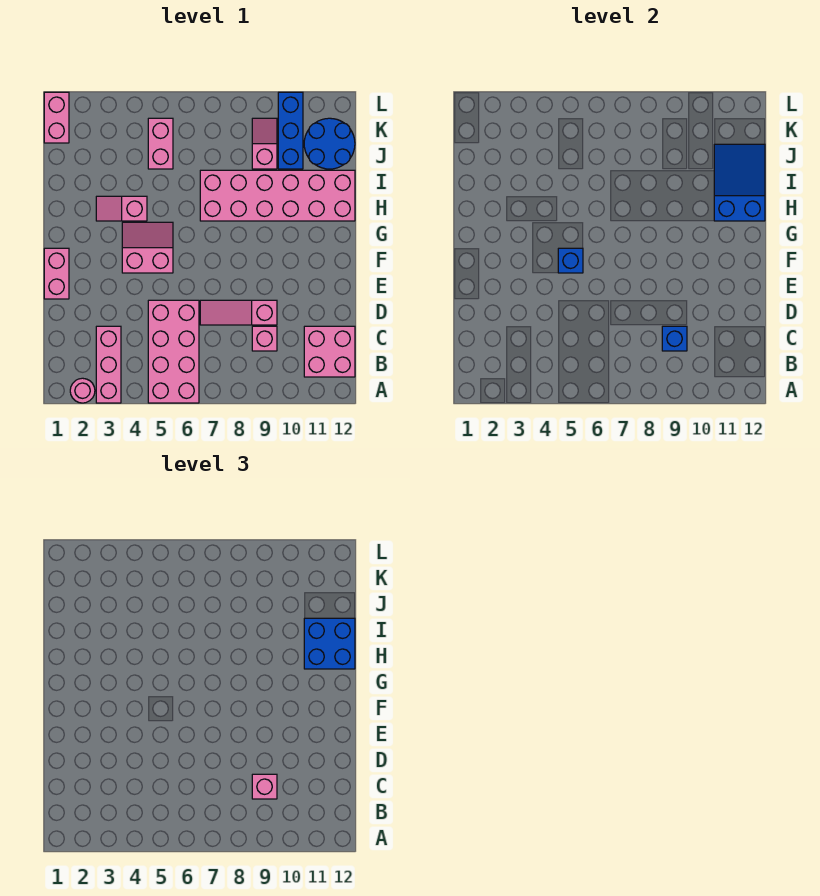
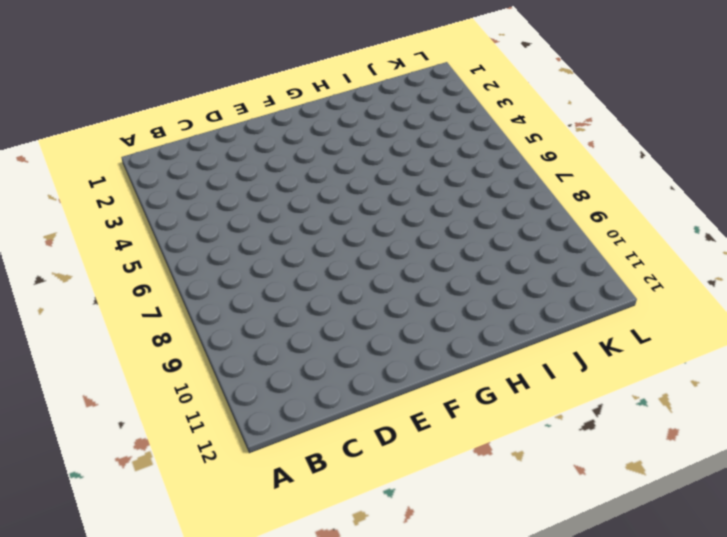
none -> pink 1x1 round brick [70,378,95,403]
none -> pink 1x3 brick [96,326,121,403]
none -> pink 2x4 brick [148,300,199,403]

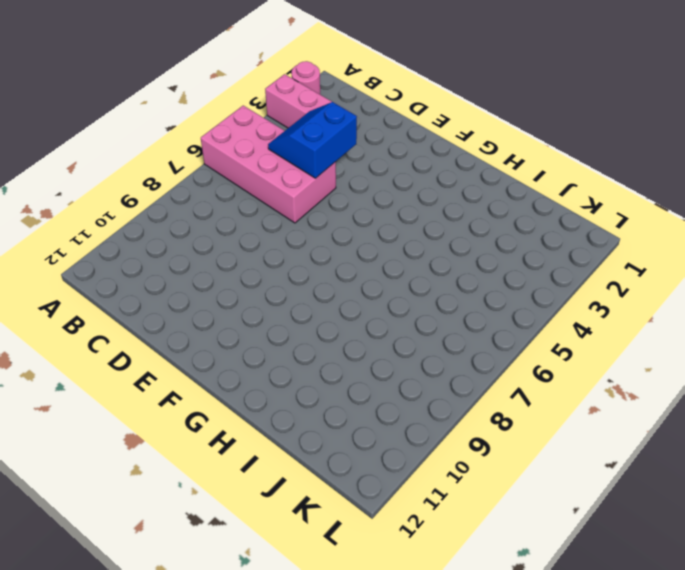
blue 2x2 slope [268,102,357,178] -> none
none -> pink 2x2 brick [304,326,355,377]
none -> pink 1x1 brick [252,326,277,351]
none -> pink 1x3 slope [200,300,277,325]

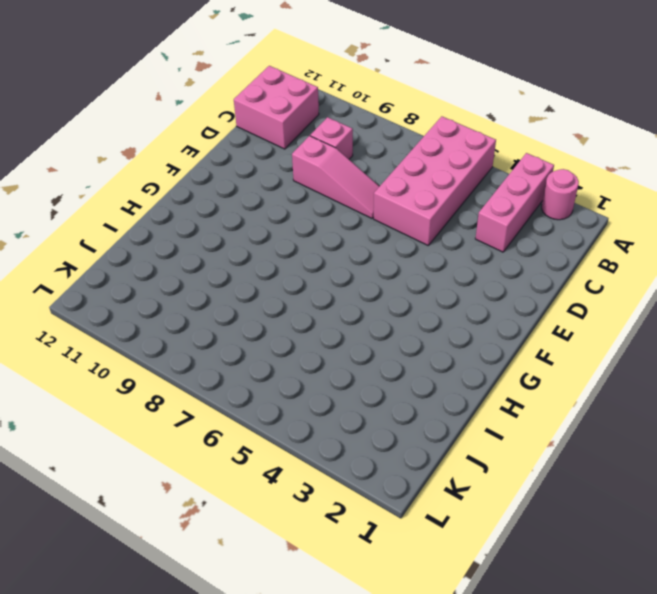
none -> pink 1x2 brick [44,248,69,299]
none -> pink 2x2 slope [122,222,173,273]
none -> pink 1x2 slope [96,196,147,221]

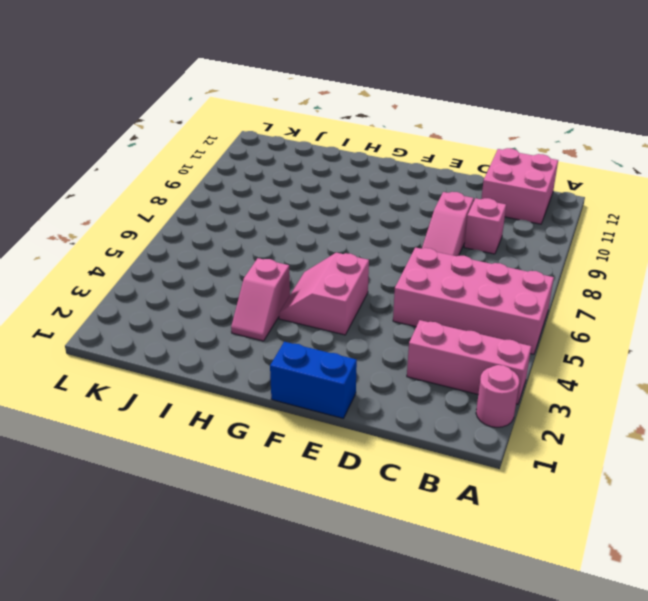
blue 1x2 brick [270,342,357,418] -> pink 1x2 brick [44,248,69,299]
none -> pink 2x6 brick [200,170,355,221]
none -> pink 1x2 brick [148,118,173,169]
none -> pink 1x2 slope [252,118,277,169]

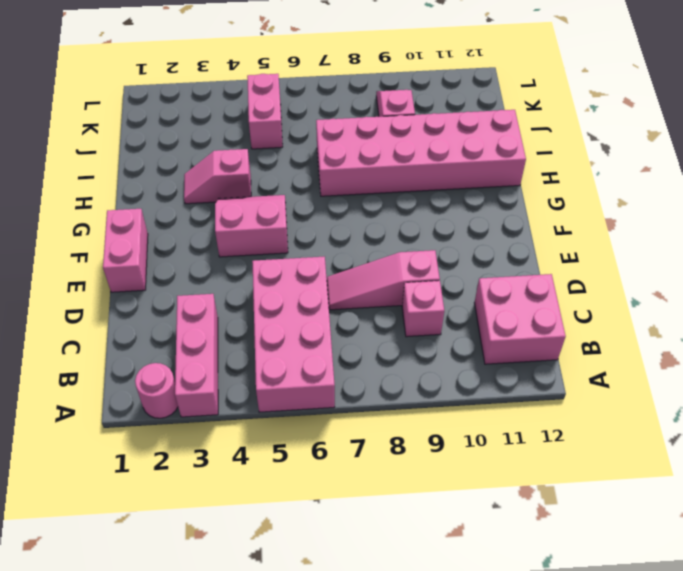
none -> blue 1x3 brick [278,92,303,169]
none -> blue 2x2 round brick [304,118,355,169]
none -> pink 1x2 brick [44,92,69,143]

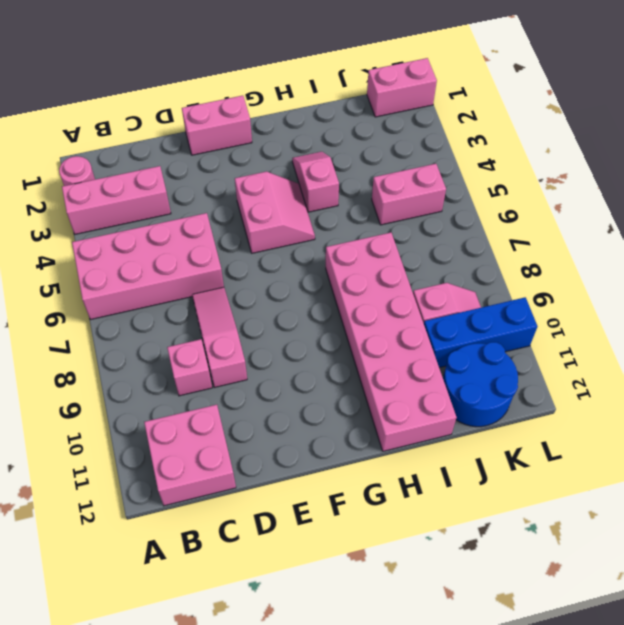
none -> blue 1x1 brick [662,326,687,351]
none -> blue 1x1 brick [558,248,583,273]
none -> blue 2x3 slope [714,144,765,221]

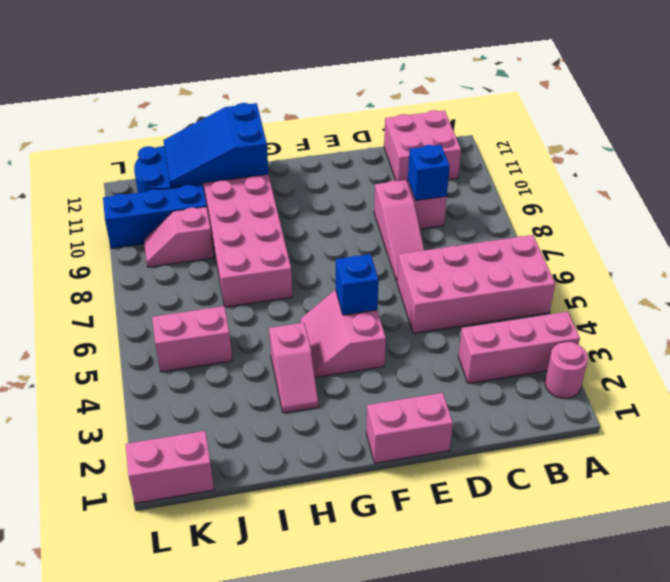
none -> pink 1x1 brick [252,774,277,799]
none -> blue 2x2 brick [304,618,355,669]

